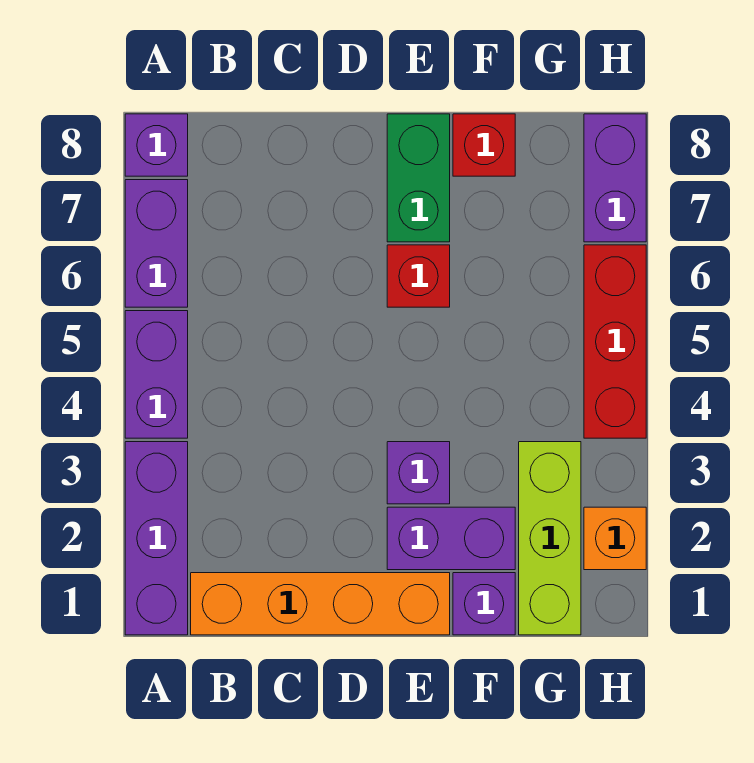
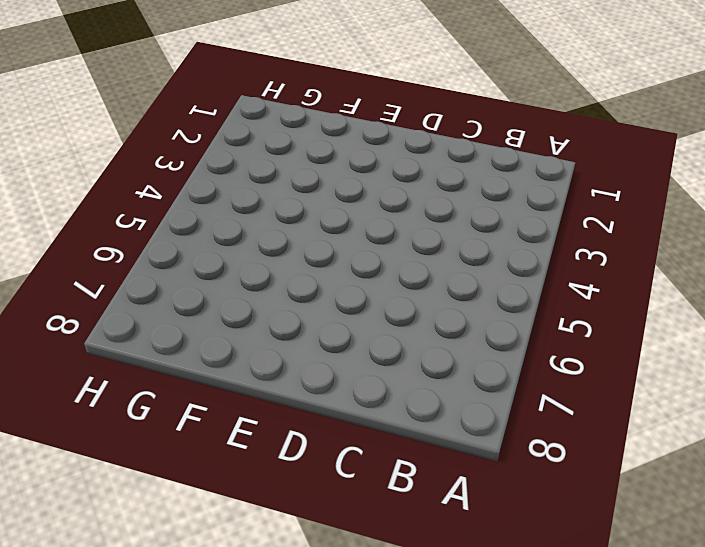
none -> purple 1x3 brick [125,442,188,635]
none -> purple 1x2 brick [125,311,188,438]
none -> purple 1x2 brick [125,180,188,307]

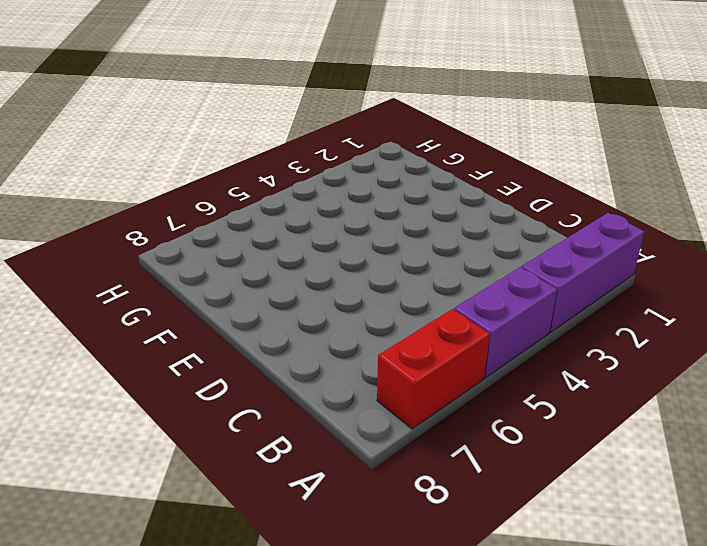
red 1x2 brick [377,309,490,429] -> purple 1x2 brick [125,180,188,307]
none -> purple 1x1 brick [125,114,188,176]
none -> orange 1x4 brick [191,573,450,635]
none -> purple 1x2 brick [387,507,515,570]

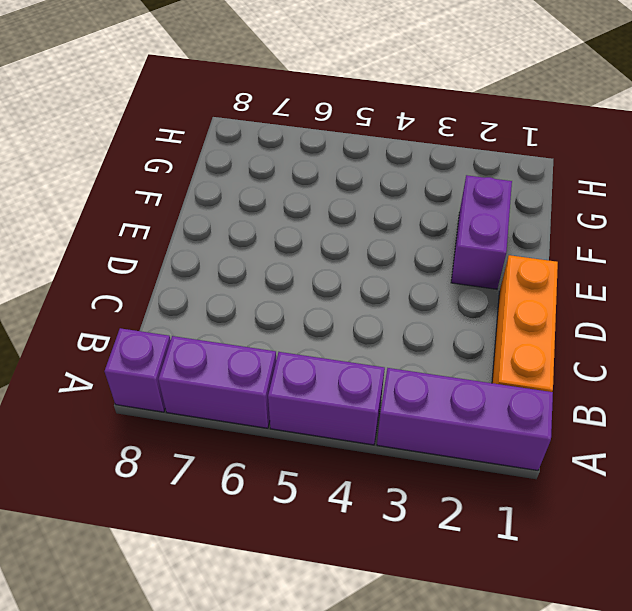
orange 1x3 brick [492,255,558,392] -> orange 1x4 brick [191,573,450,635]
none -> purple 1x1 brick [387,442,450,504]
none -> red 1x1 brick [387,245,450,307]
none -> green 1x2 brick [387,114,450,242]

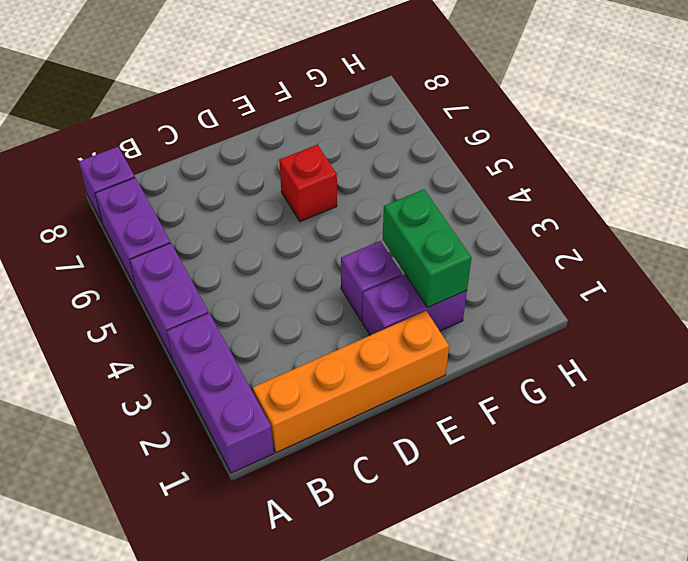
green 1x2 brick [383,189,471,308] -> green 1x2 brick moved to [387,114,450,242]
none -> purple 1x1 brick [453,573,515,635]
none -> red 1x1 brick [453,114,515,176]
none -> lime 1x3 brick [519,442,581,635]

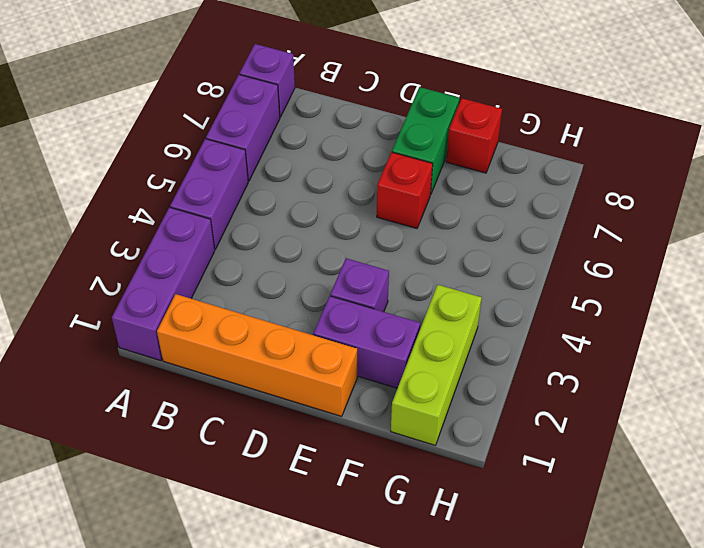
none -> purple 1x1 brick [453,573,515,635]
none -> orange 1x1 brick [584,507,646,570]
none -> red 1x3 brick [584,245,646,438]

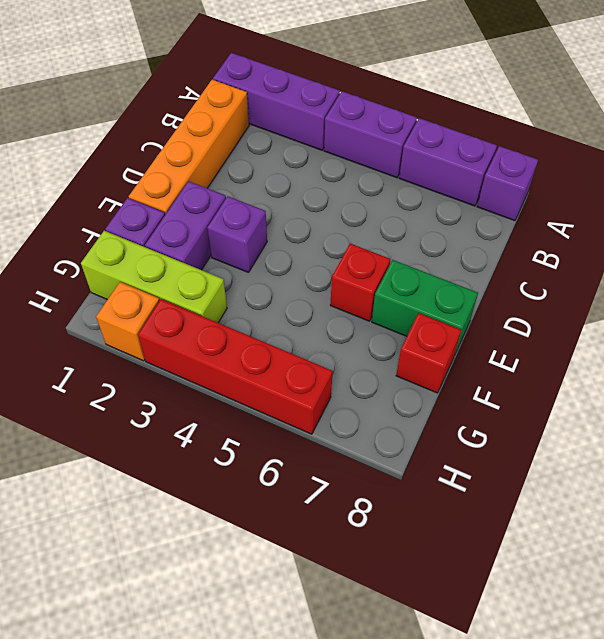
red 1x4 brick [138,299,333,434] -> red 1x3 brick [584,245,646,438]
none -> purple 1x2 brick [584,114,646,242]

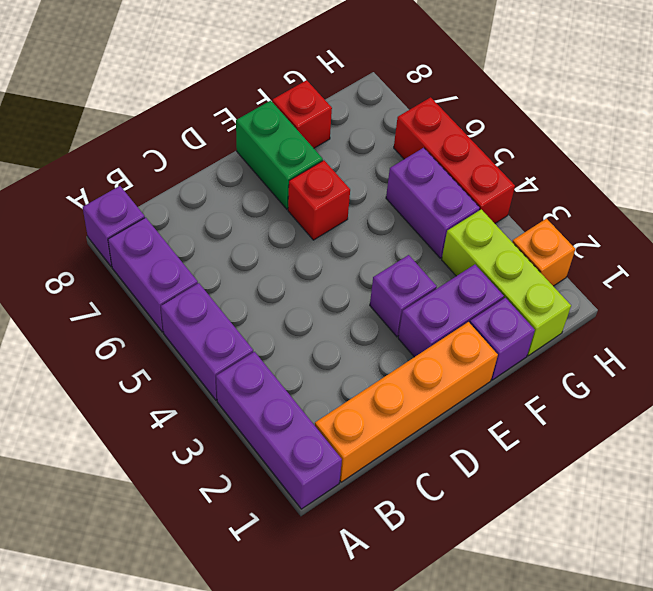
purple 1x2 brick [386,148,480,258] -> purple 1x2 brick moved to [584,114,646,242]

